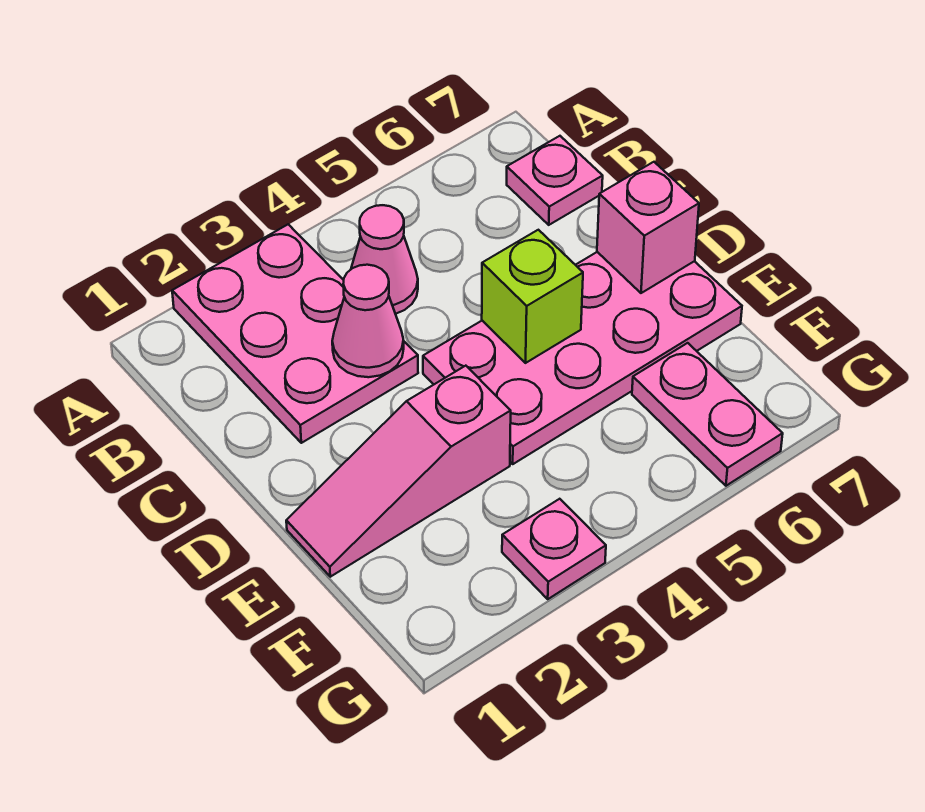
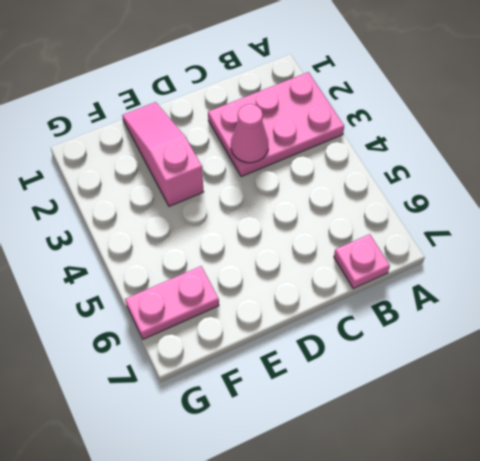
none -> pink 1x1 cone [351,205,418,314]
none -> pink 2x4 plate [423,252,742,464]

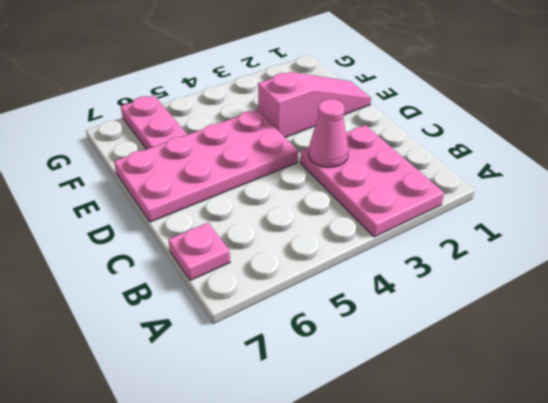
none -> pink 1x1 cone [351,205,418,314]
none -> pink 1x1 plate [502,499,606,599]

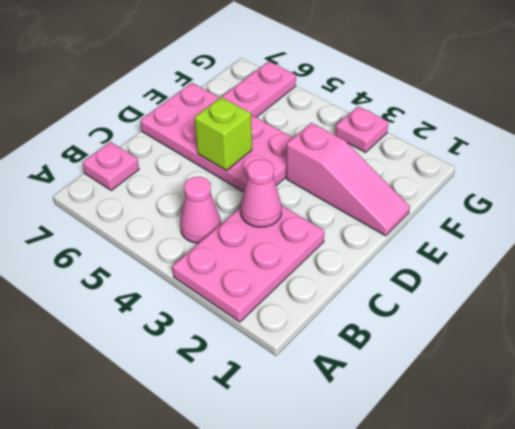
none -> pink 1x1 brick [597,162,699,293]

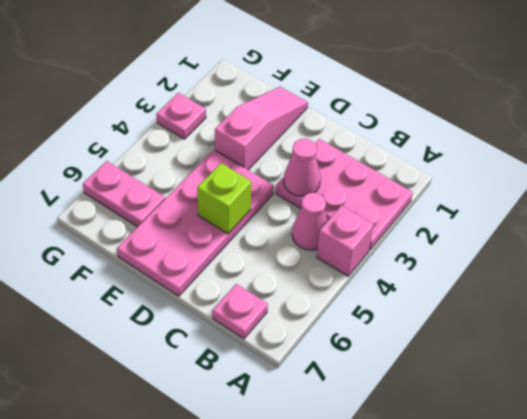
pink 1x1 brick [317,206,373,276] -> pink 1x1 brick moved to [597,162,699,293]

